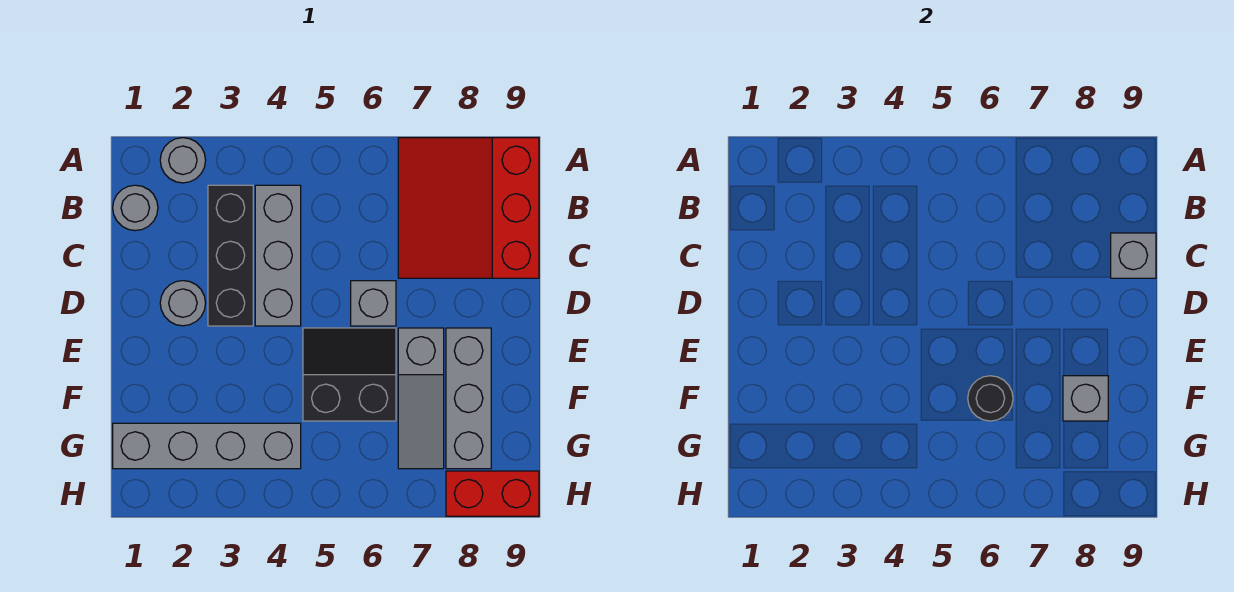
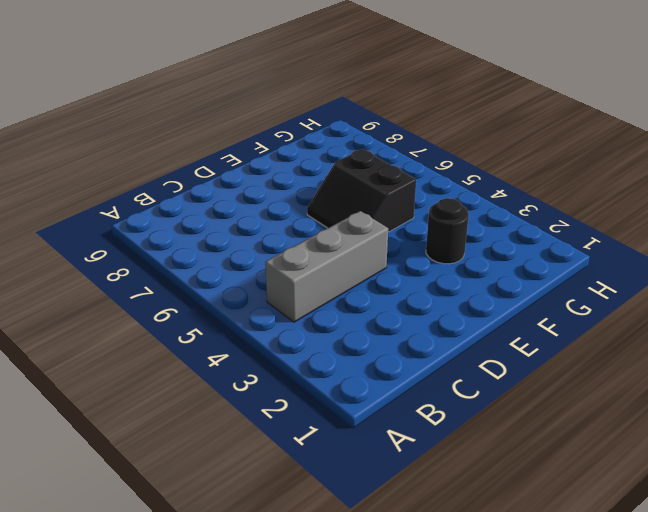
black 1x1 round brick [426,198,469,264] -> black 1x1 round brick moved to [968,376,1013,421]
none -> grey 1x1 round brick [160,138,206,183]
none -> red 3x3 slope [398,138,539,278]
none -> grey 1x1 round brick [113,185,158,231]

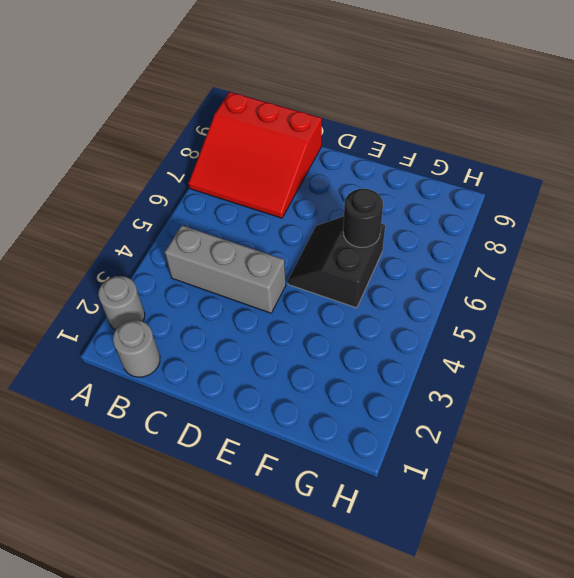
none -> black 1x3 brick [208,185,253,326]
none -> grey 1x1 round brick [160,281,206,326]
none -> grey 1x1 brick [351,281,396,326]

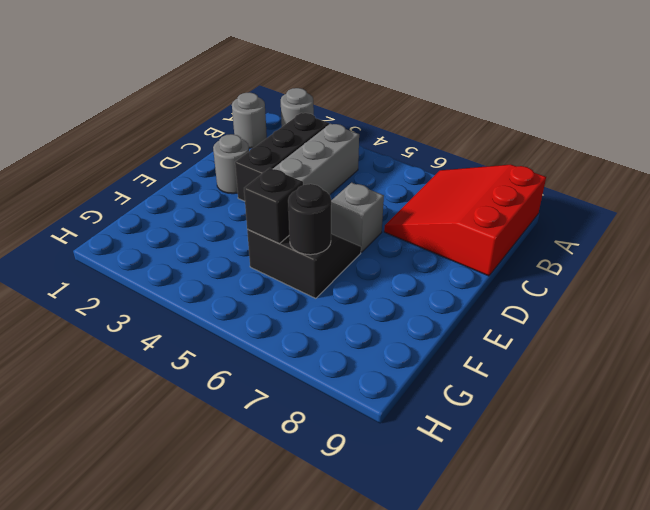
black 1x1 brick [244,168,303,244] -> none
none -> grey 1x3 slope [398,328,444,469]
none -> grey 1x3 brick [446,328,491,469]
none -> grey 1x4 brick [113,423,301,469]

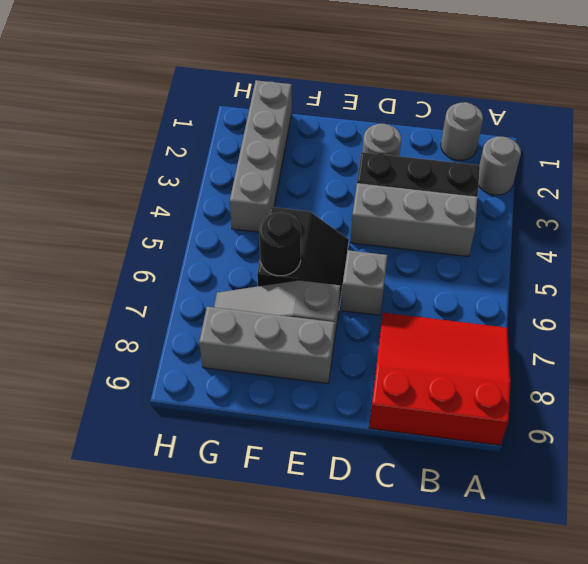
none -> red 1x2 brick [446,471,539,516]
none -> grey 1x1 brick [1111,233,1156,278]
none -> grey 1x1 brick [1063,376,1108,421]

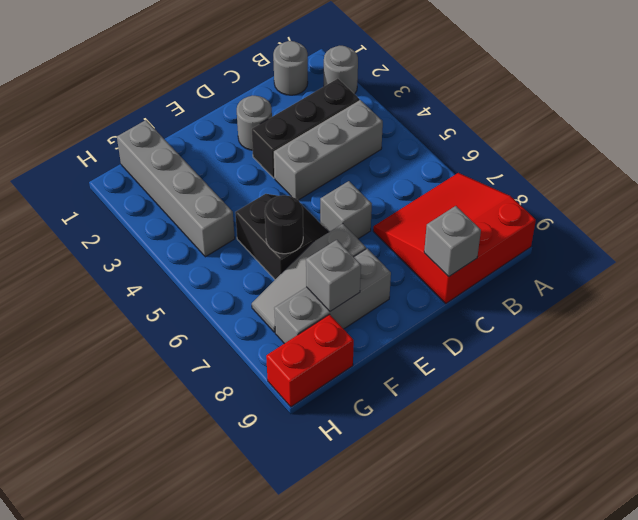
red 1x2 brick [266,314,354,407] -> red 1x2 brick turned to [446,471,539,516]

